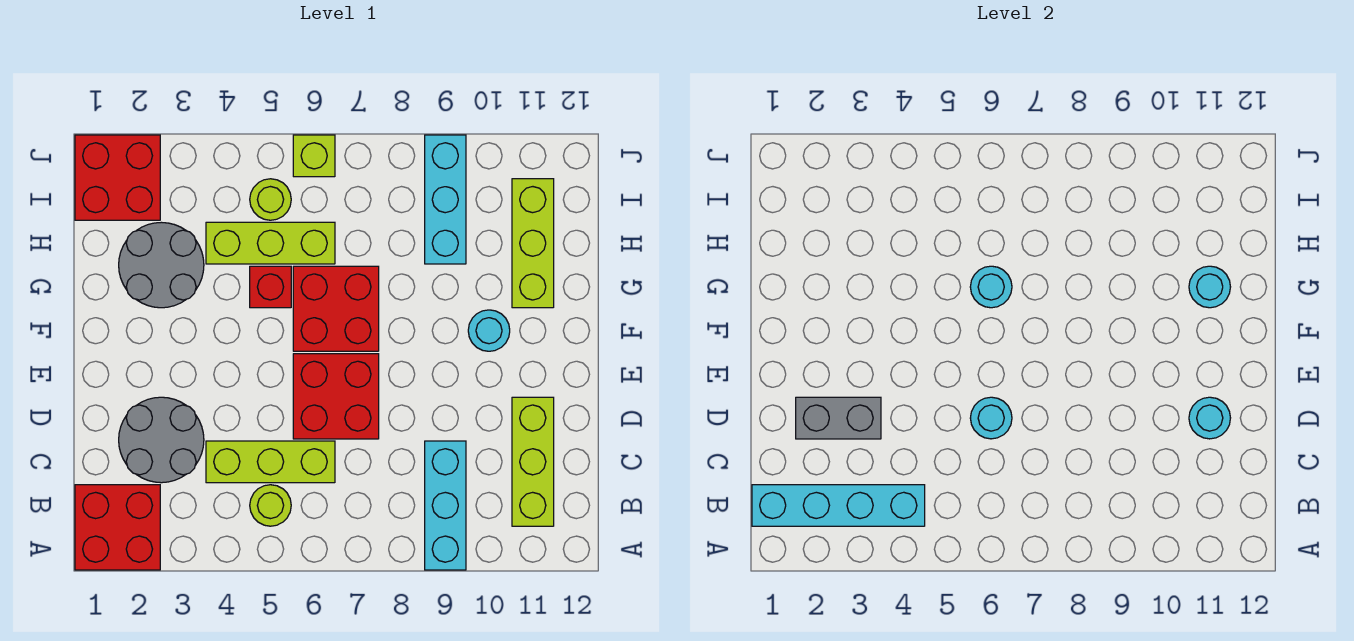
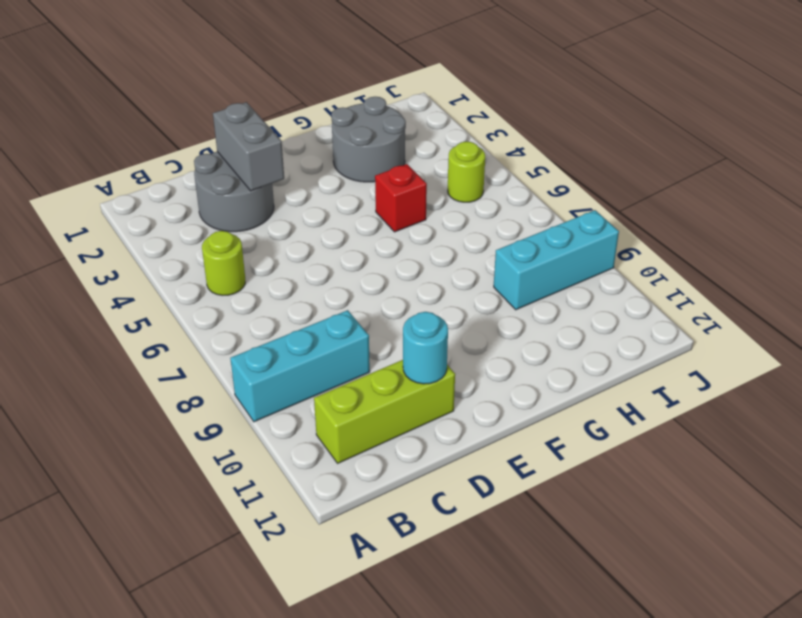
none -> red 2x2 brick [75,485,160,570]
none -> lime 1x3 brick [206,441,335,483]
none -> red 2x2 brick [293,354,379,439]

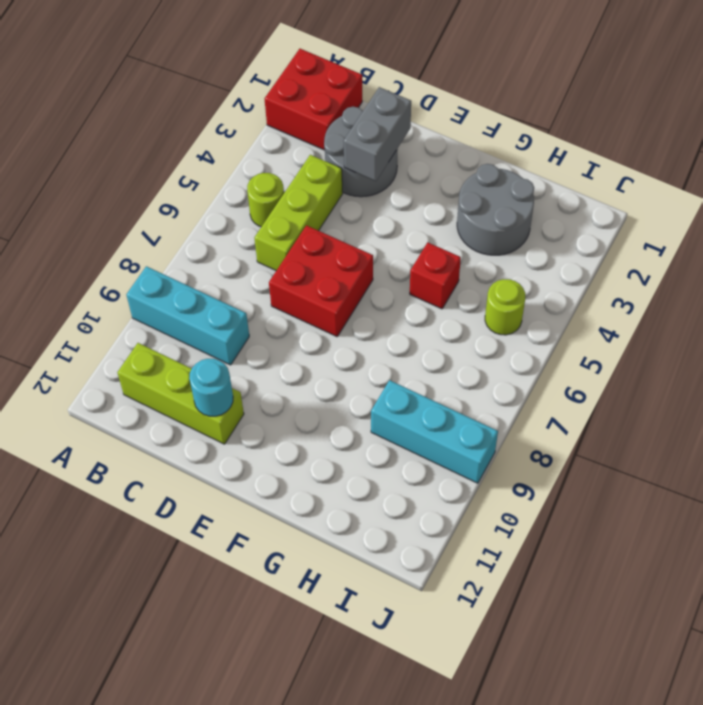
none -> red 2x2 brick [293,266,379,351]
none -> cyan 1x1 round brick [468,310,510,351]
none -> lime 1x3 brick [512,179,554,308]

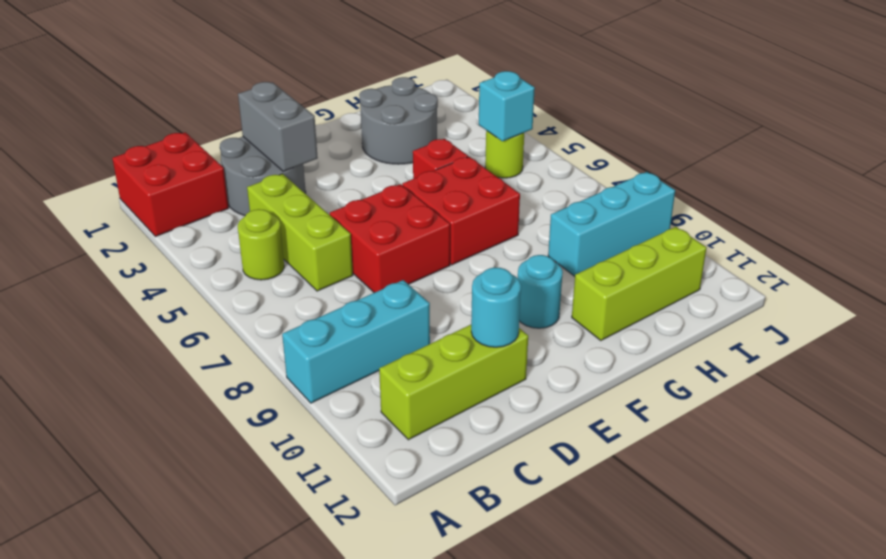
cyan 1x1 brick [479,71,535,141] -> none
none -> lime 1x3 brick [206,222,335,264]
none -> red 2x2 brick [75,135,160,220]
none -> lime 1x1 brick [293,135,335,177]

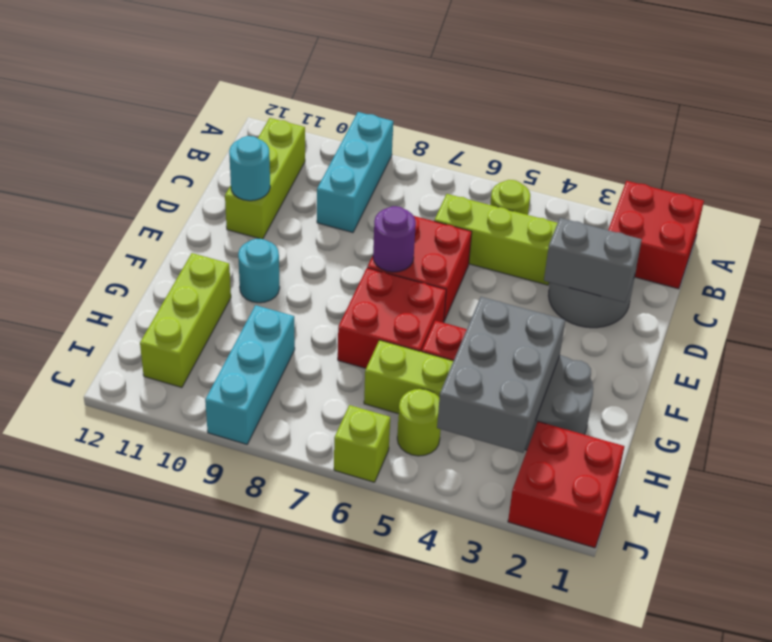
purple 1x1 round brick [373,206,416,272] -> none
grey 2x3 brick [437,297,565,453] -> none
none -> cyan 1x4 brick [752,485,925,526]
none -> cyan 1x1 round brick [970,397,1012,439]
none -> cyan 1x1 round brick [970,266,1012,308]

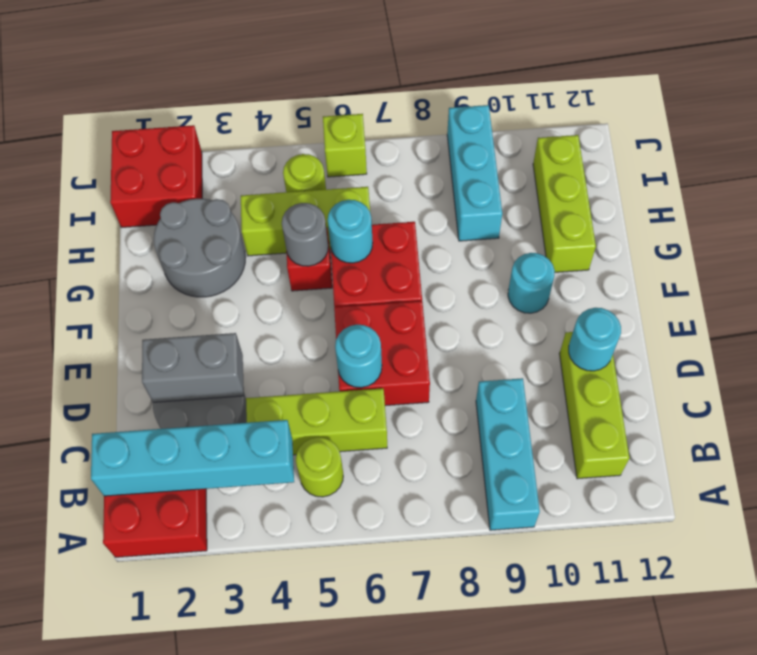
grey 1x1 round brick [282,203,328,266] -> none
none -> cyan 1x1 round brick [1189,266,1230,308]

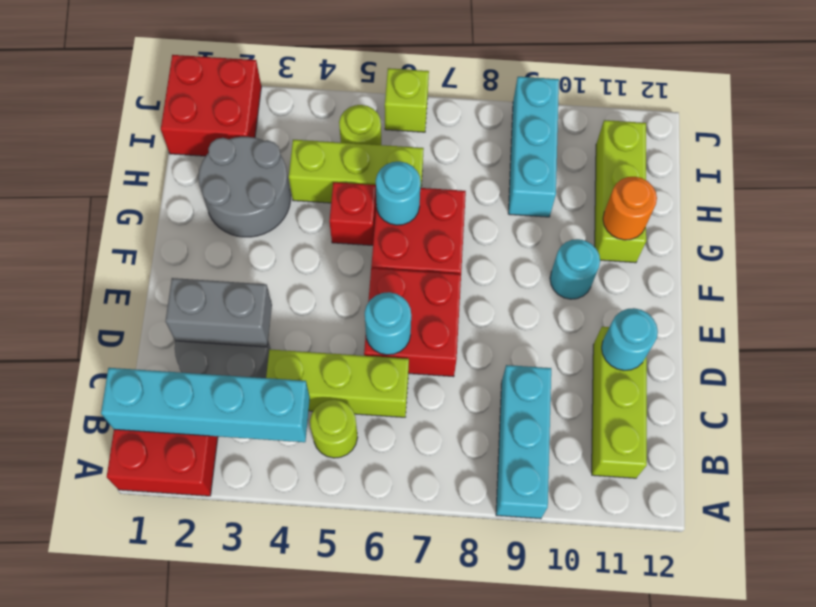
orange 1x1 round brick [603,177,657,240] -> cyan 1x1 round brick [1189,266,1230,308]

